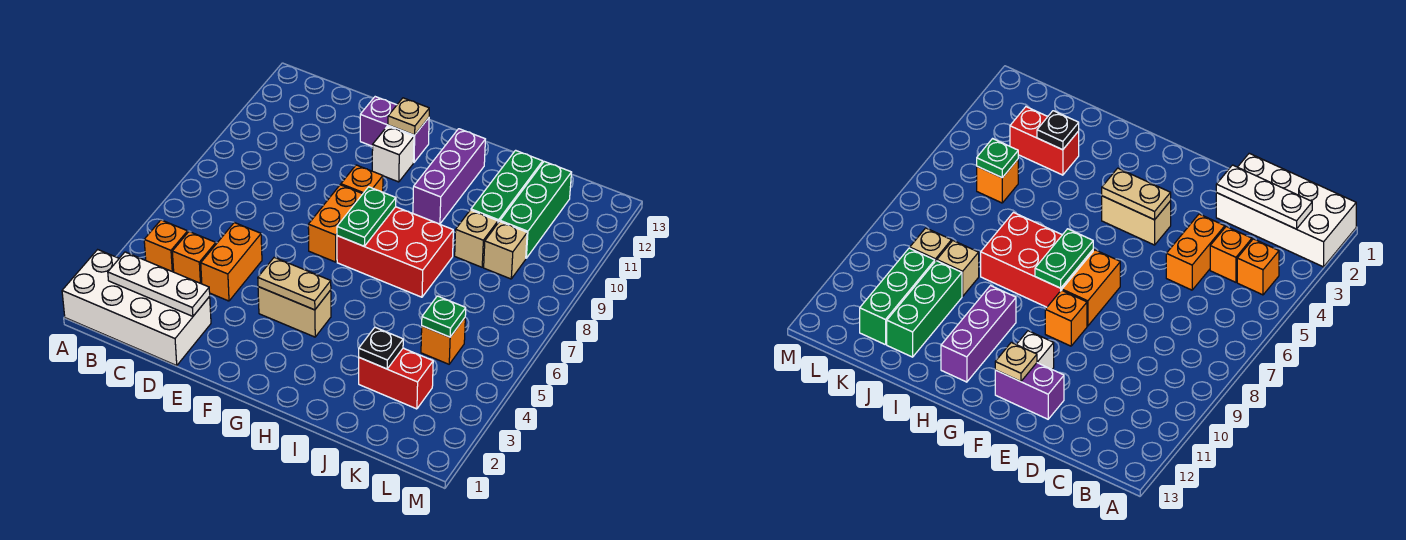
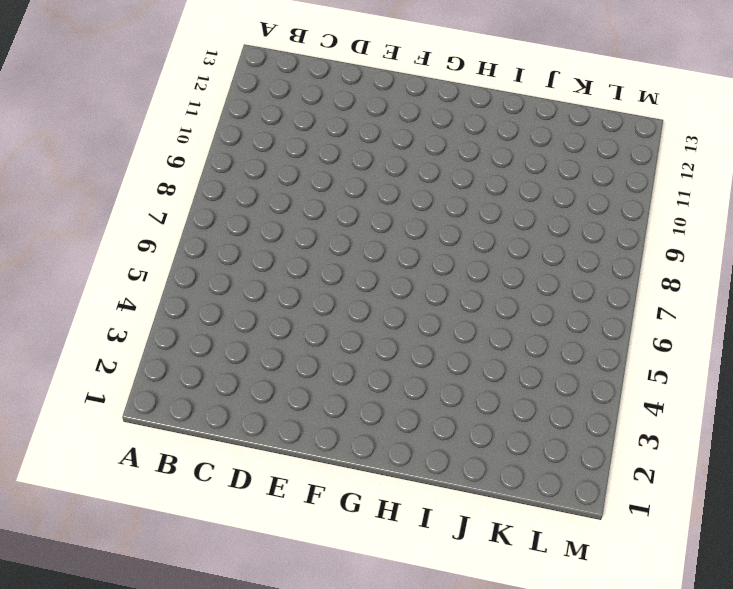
none -> white 2x4 brick [62,250,211,365]
none -> orange 1x1 brick [144,220,188,272]
none -> orange 1x1 brick [172,231,216,284]

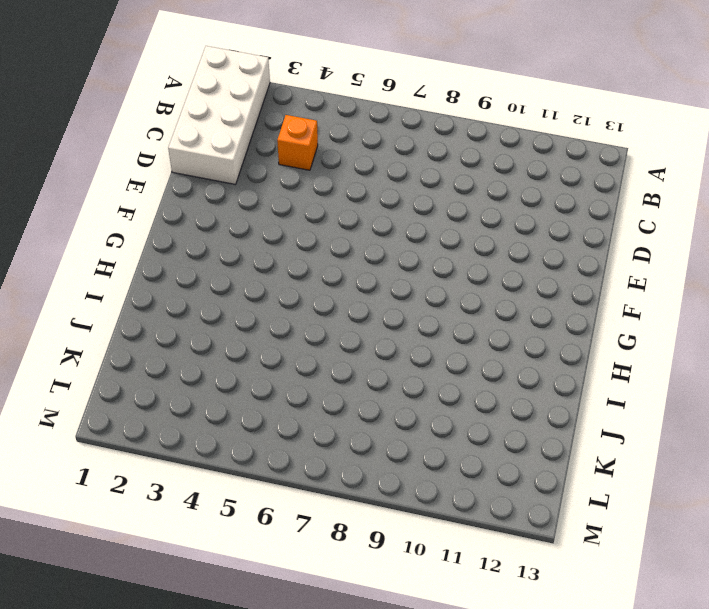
none -> orange 1x1 brick [144,220,188,272]
none -> orange 1x2 brick [201,223,262,301]
none -> purple 1x2 brick [360,97,429,162]

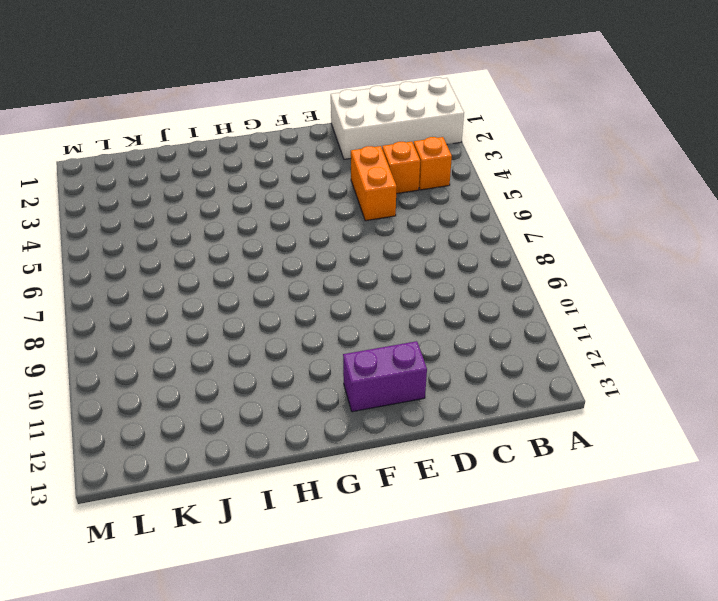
none -> tan 1x2 brick [258,287,331,337]
none -> orange 1x2 brick [308,185,362,262]
none -> orange 1x1 brick [341,165,383,194]

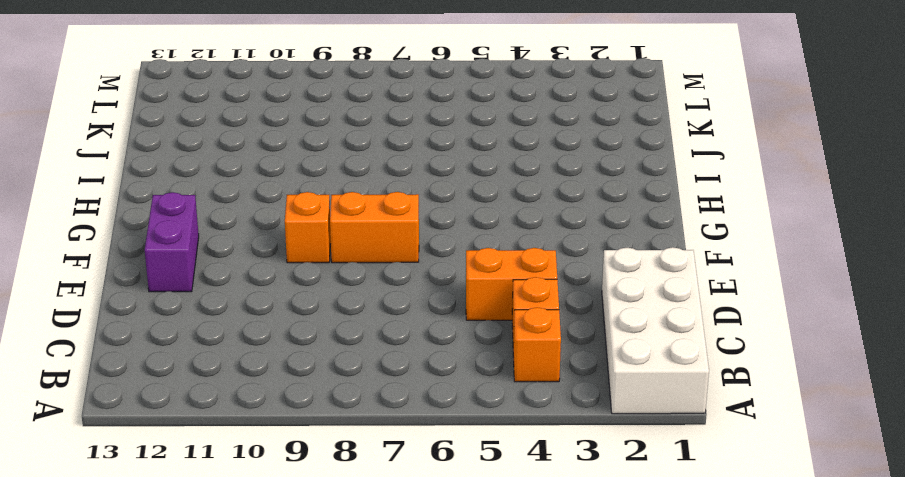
none -> tan 1x2 brick [258,287,331,337]
none -> white 1x1 brick [372,126,414,182]
none -> red 2x3 brick [337,207,453,297]

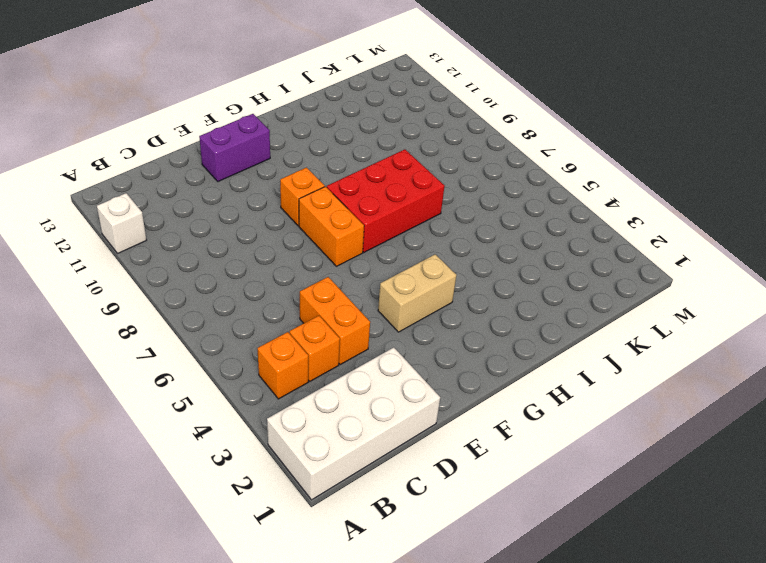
white 1x1 brick [97,193,146,253] -> white 1x1 brick moved to [372,126,414,182]
none -> purple 1x3 brick [413,129,485,224]
none -> red 1x2 brick [359,348,433,409]
none -> tan 1x1 brick [455,210,498,267]

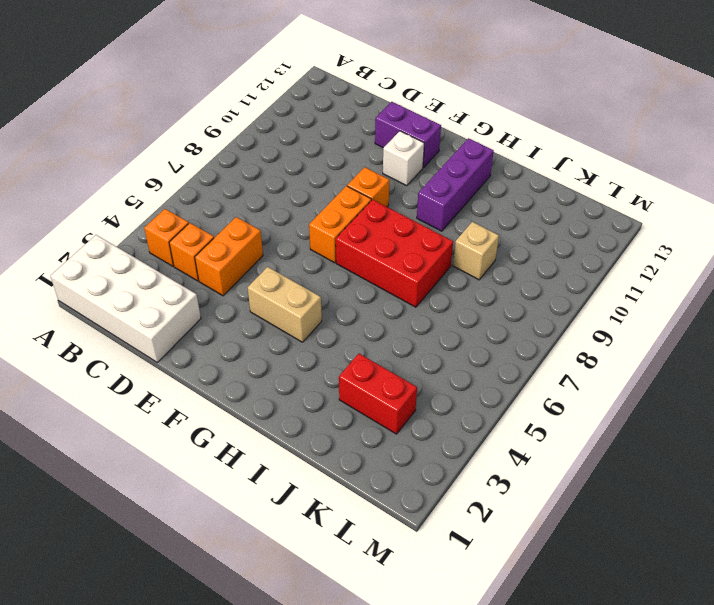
none -> green 1x3 brick [471,150,543,223]
none -> orange 1x1 brick [421,318,465,364]
none -> tan 1x1 brick [484,222,527,279]

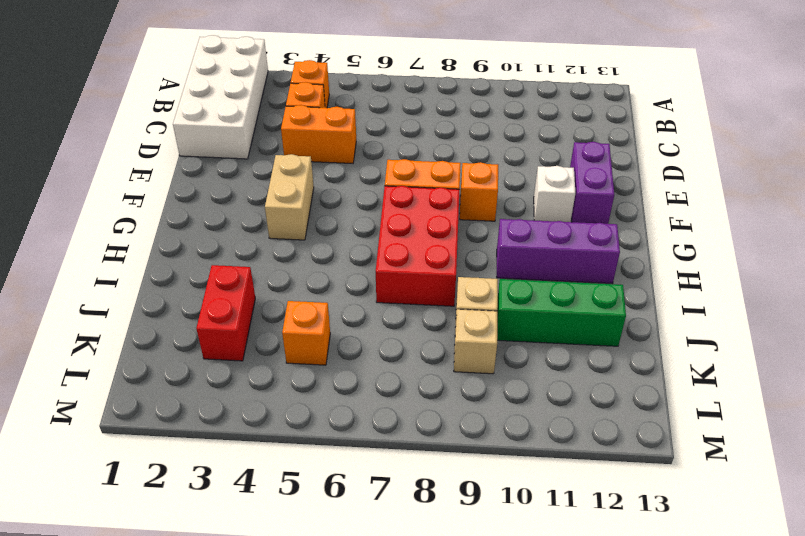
none -> green 1x3 brick [500,162,572,258]
none -> white 1x3 plate [108,252,210,316]
none -> tan 1x2 plate [258,257,331,310]

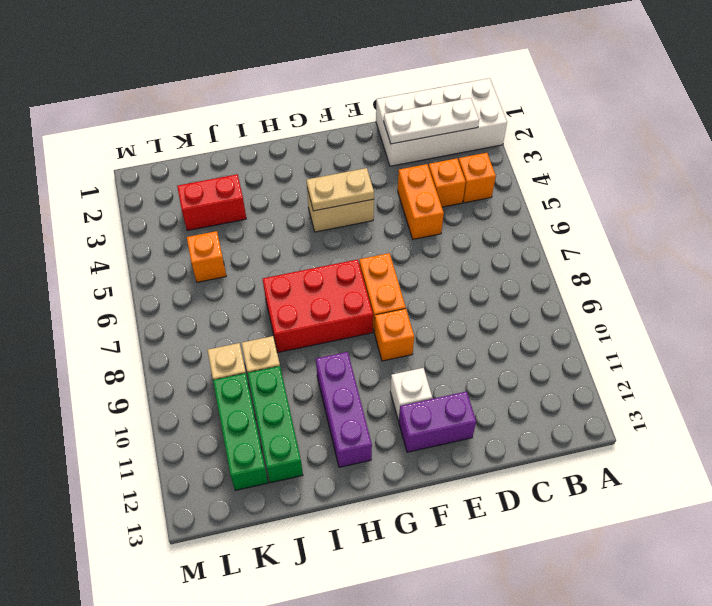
none -> tan 1x1 plate [388,98,429,135]
none -> green 1x2 plate [337,187,396,246]
none -> black 1x1 plate [359,327,403,369]

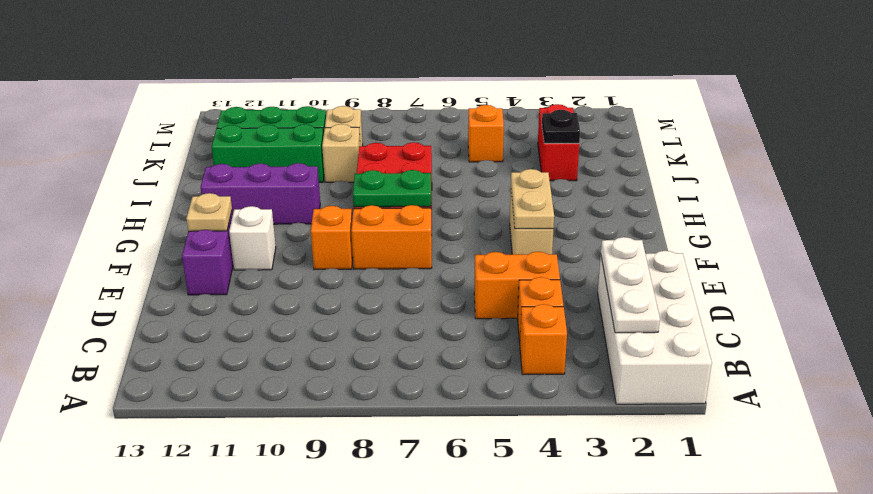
none -> green 1x1 plate [422,296,466,337]

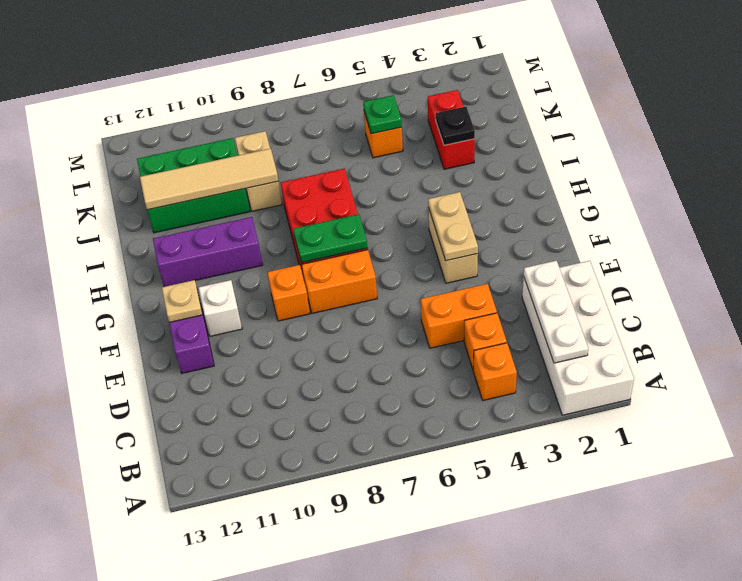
tan 1x4 tile [140,149,278,210] -> none

